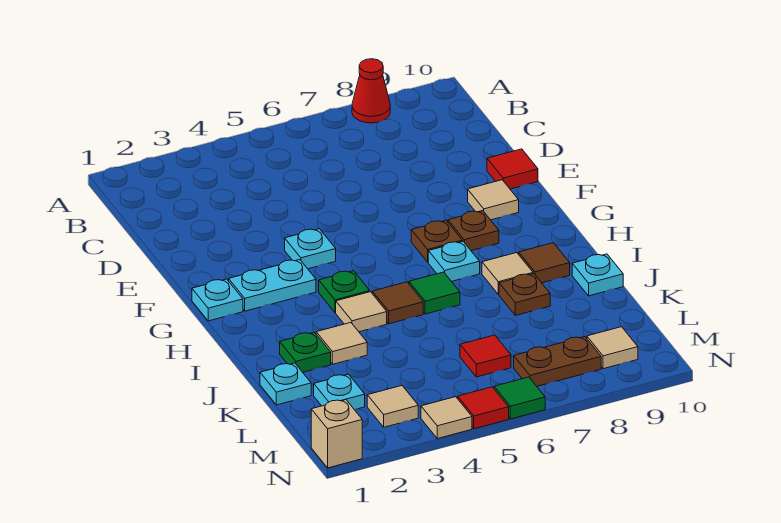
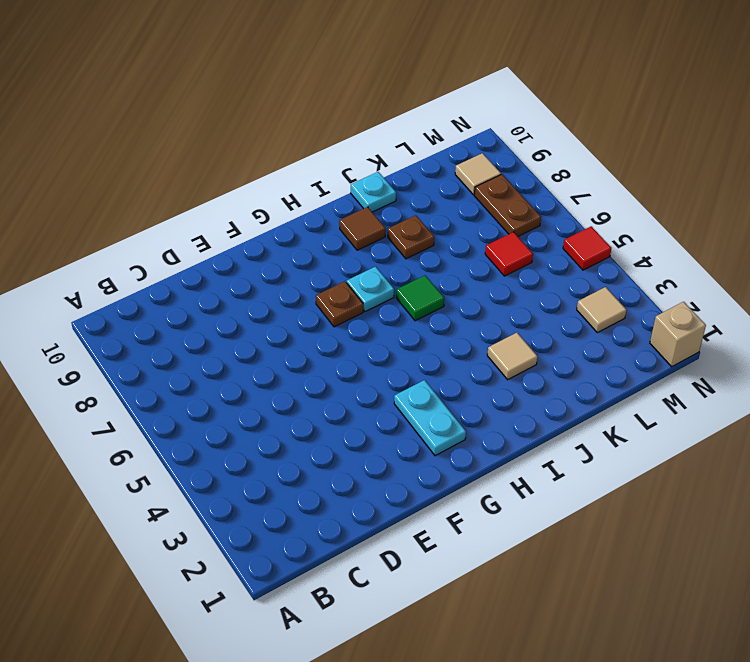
none -> red 1x1 cone [352,59,390,123]
none -> red 1x1 tile [487,149,538,189]
none -> cyan 1x1 plate [285,229,336,269]

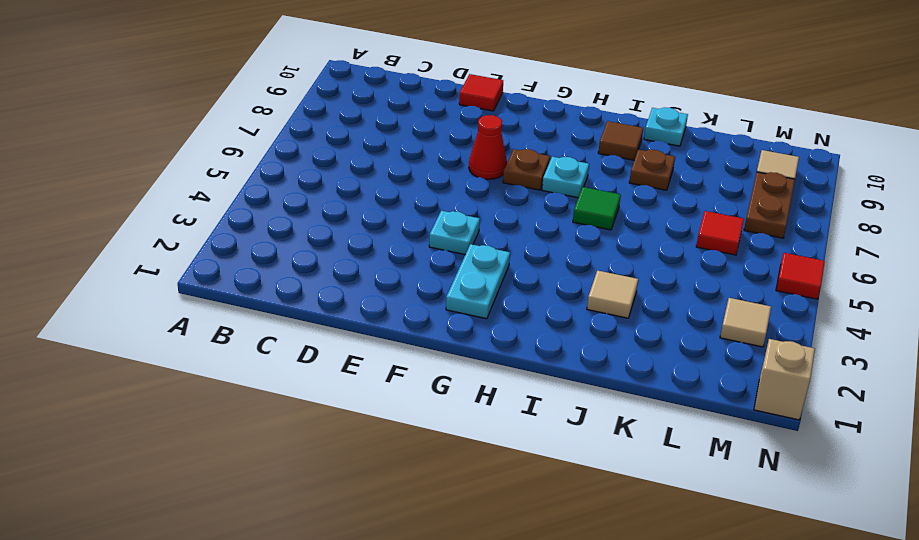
red 1x1 cone [469,115,507,179] -> red 1x1 cone moved to [352,59,390,123]
none -> tan 1x1 tile [468,180,519,220]
none -> cyan 1x1 plate [192,279,243,321]
none -> brown 1x1 plate [448,211,499,251]

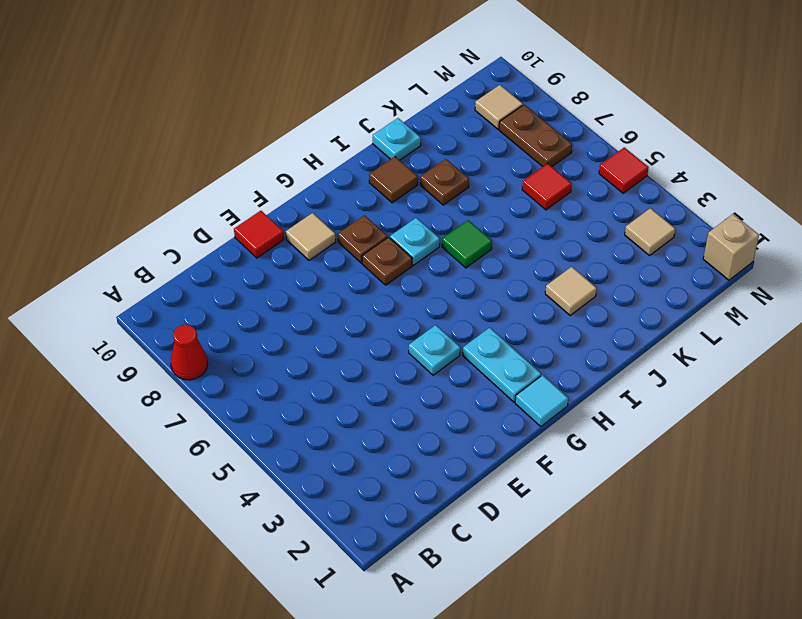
cyan 1x1 tile [515,375,568,427] -> cyan 1x1 plate [192,279,243,321]
none -> green 1x1 plate [319,271,370,313]
none -> tan 1x1 tile [336,292,387,332]
none -> brown 1x1 tile [372,282,423,324]

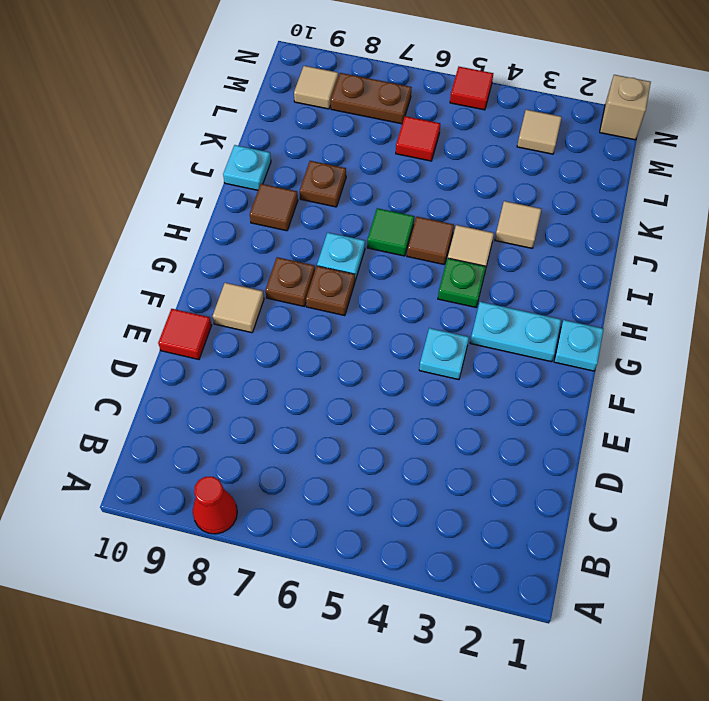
none -> tan 1x1 tile [482,252,533,294]
none -> green 1x1 plate [280,332,331,372]
none -> cyan 1x1 plate [260,363,311,405]

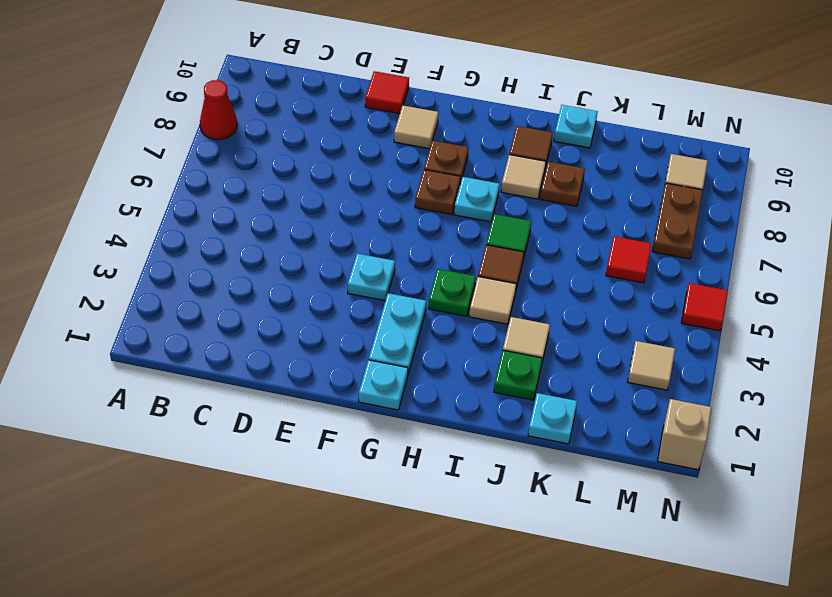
none -> cyan 1x1 plate [314,374,365,409]
none -> tan 1x1 tile [421,397,472,439]
none -> green 1x1 tile [494,377,545,419]

